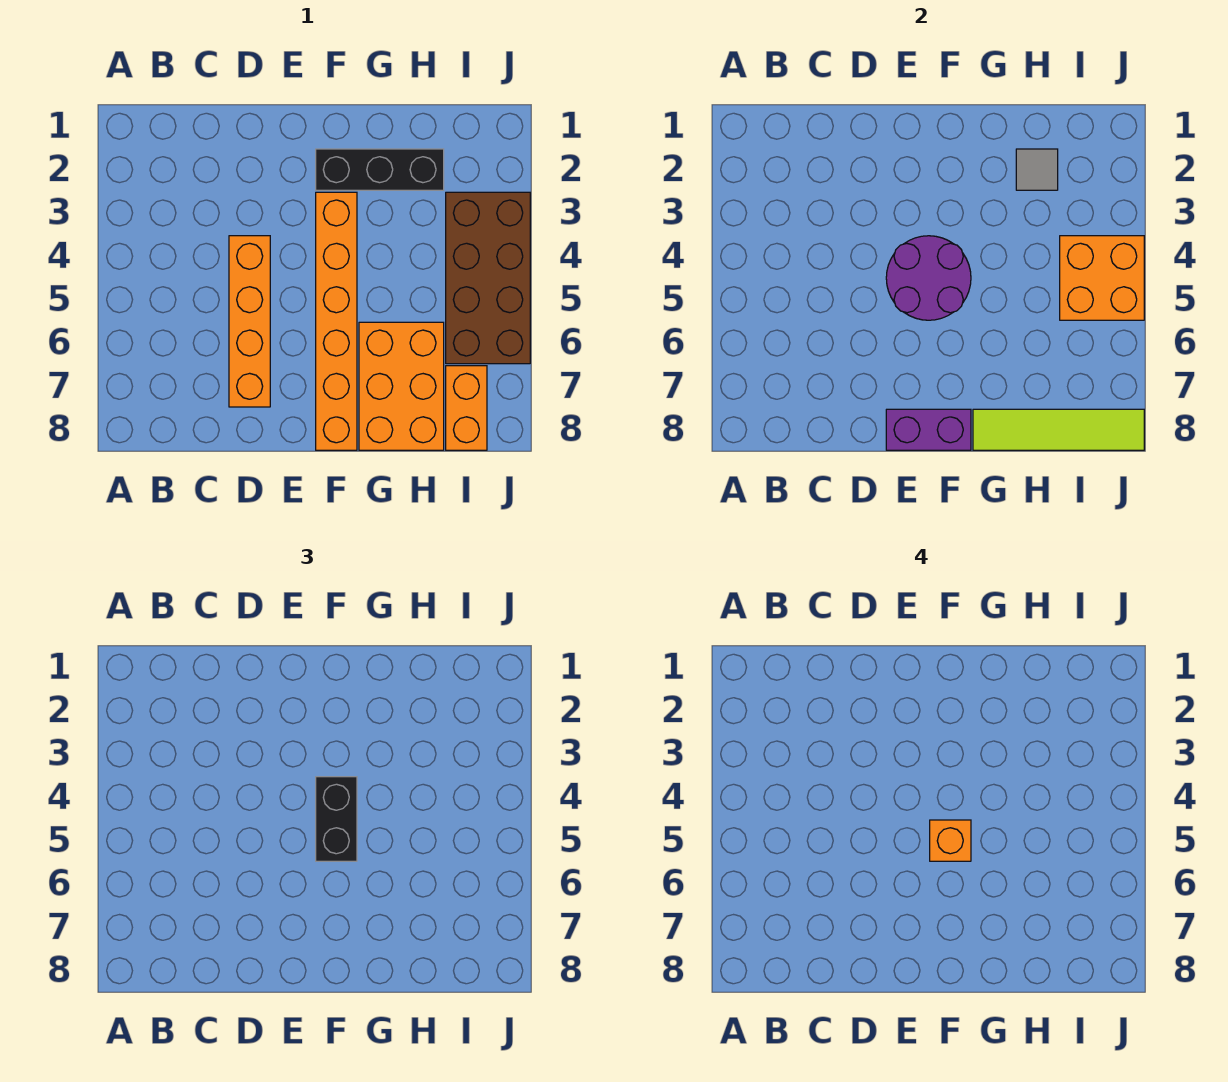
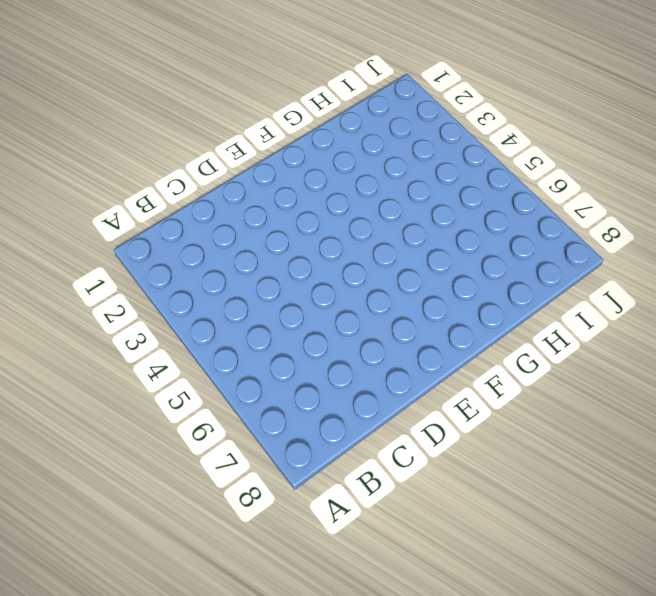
none -> orange 1x4 brick [229,236,270,407]
none -> black 1x3 brick [316,149,444,190]
none -> orange 1x6 brick [316,192,357,450]

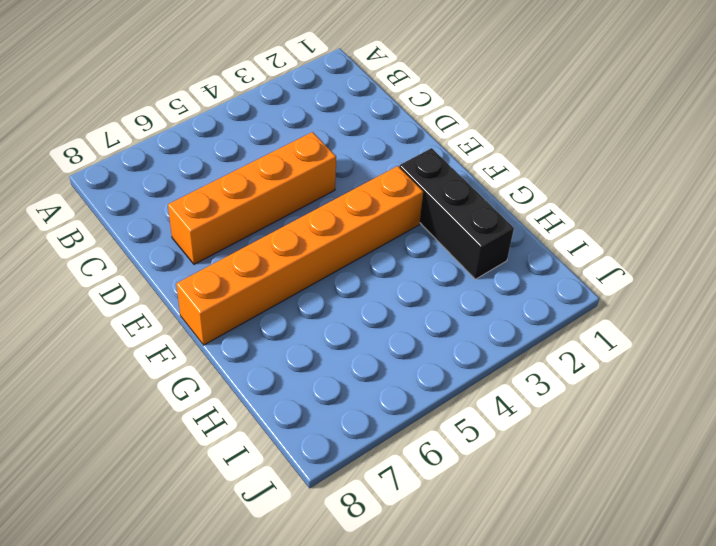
none -> orange 2x3 brick [359,322,444,450]
none -> brown 2x4 brick [446,192,530,364]
none -> orange 1x2 brick [446,366,487,450]

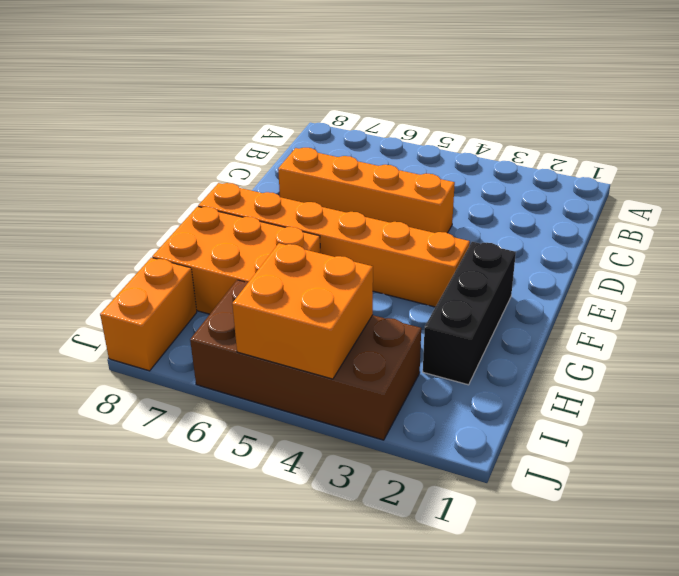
orange 1x2 brick [100,258,197,371] -> orange 1x2 brick turned to [446,366,487,450]
none -> purple 2x2 round brick [886,236,971,320]
none -> purple 1x2 brick [886,409,971,450]
none -> lime 1x4 tile [973,409,1144,450]

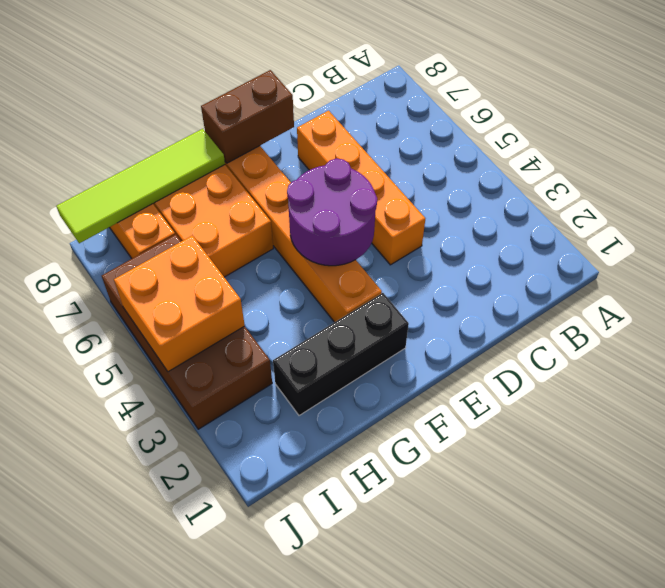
brown 1x2 brick [201,70,294,163] -> purple 1x2 brick [886,409,971,450]
none -> grey 1x1 tile [1016,149,1058,190]
none -> black 1x2 brick [316,777,357,861]
none -> orange 1x1 brick [930,820,971,861]

